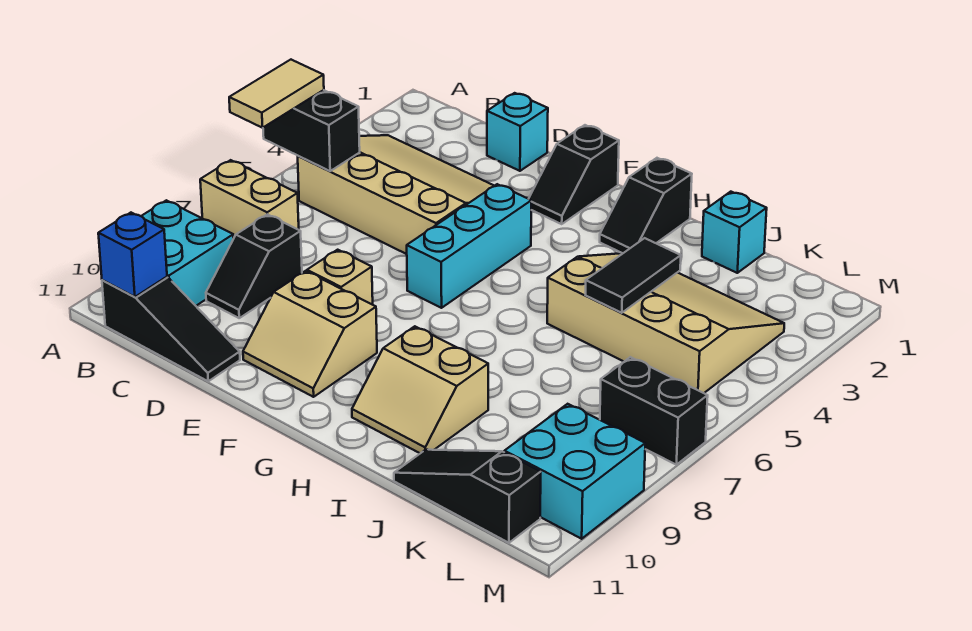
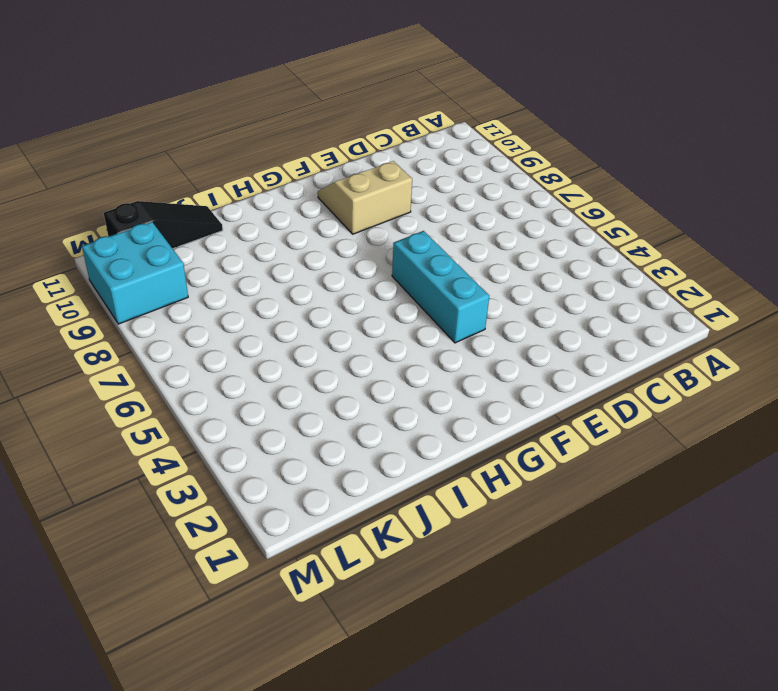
none -> tan 1x2 brick [200,160,299,238]
none -> cyan 2x2 brick [141,200,234,306]
none -> tan 3x4 slope [298,135,494,254]

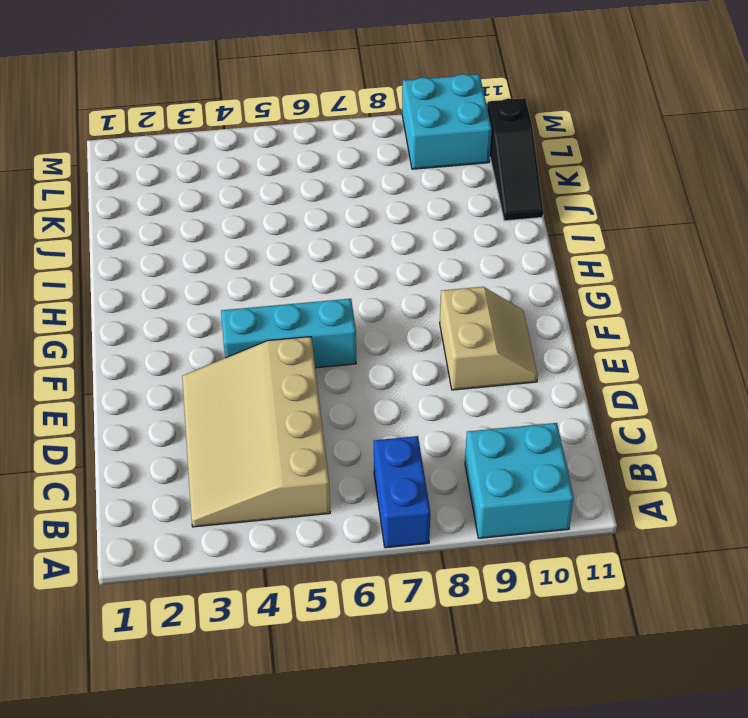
blue 1x2 brick [374,436,430,548] -> tan 1x2 brick [200,160,299,238]
none -> black 1x3 slope [102,277,240,381]
none -> black 1x2 slope [206,214,302,318]
none -> cyan 1x1 brick [487,93,548,171]

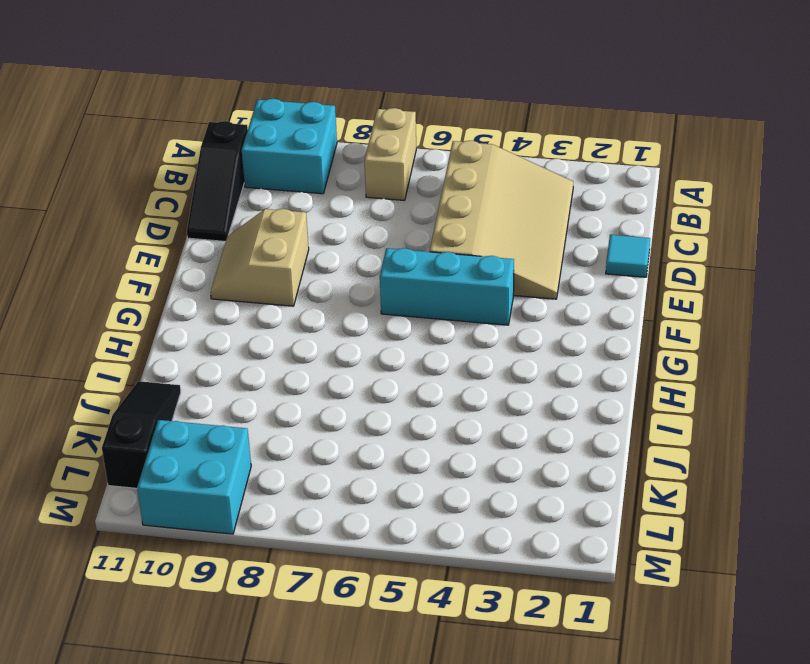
cyan 1x1 tile [606,235,650,277] -> cyan 1x1 brick [487,93,548,171]
none -> black 1x2 slope [206,214,302,318]
none -> tan 1x1 brick [307,250,373,305]
none -> black 1x2 slope [529,125,619,224]

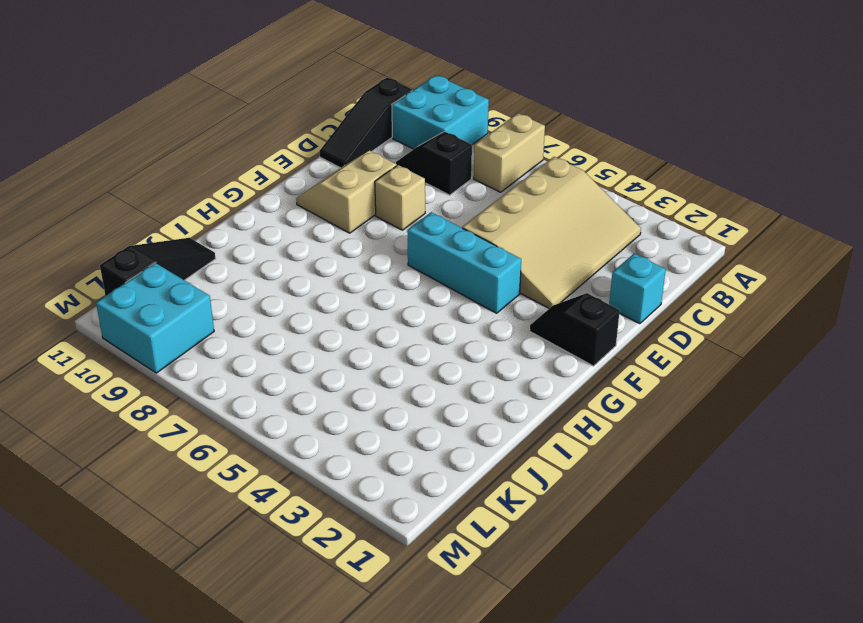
none -> black 1x2 slope [600,158,692,253]
none -> tan 2x2 slope [352,326,488,453]
none -> tan 3x4 slope [547,253,784,393]

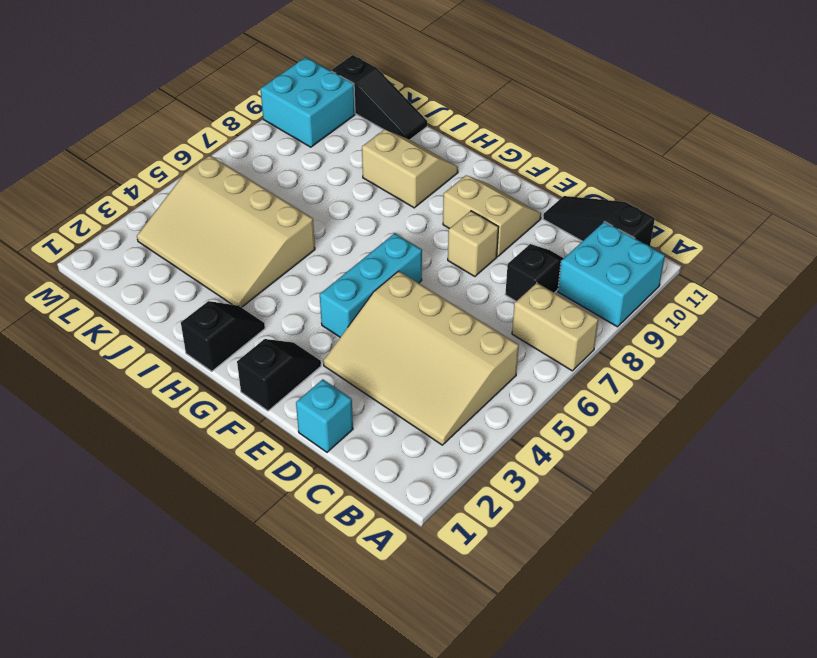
none -> cyan 1x1 brick [702,192,767,273]
none -> black 1x2 brick [600,357,708,465]
none -> black 1x2 brick [263,90,360,171]

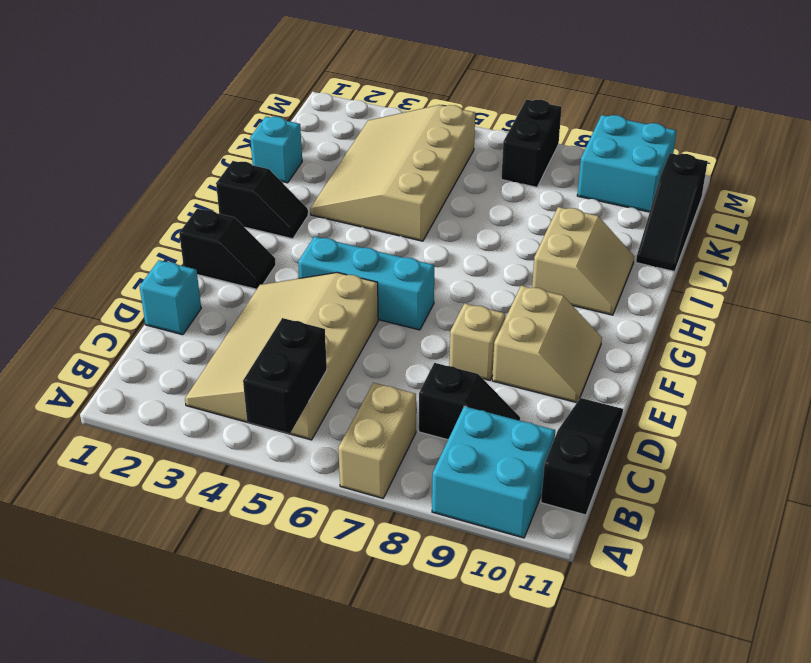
none -> blue 1x1 brick [98,213,167,297]
none -> black 1x2 tile [586,238,681,313]
none -> tan 1x2 tile [229,60,324,128]

